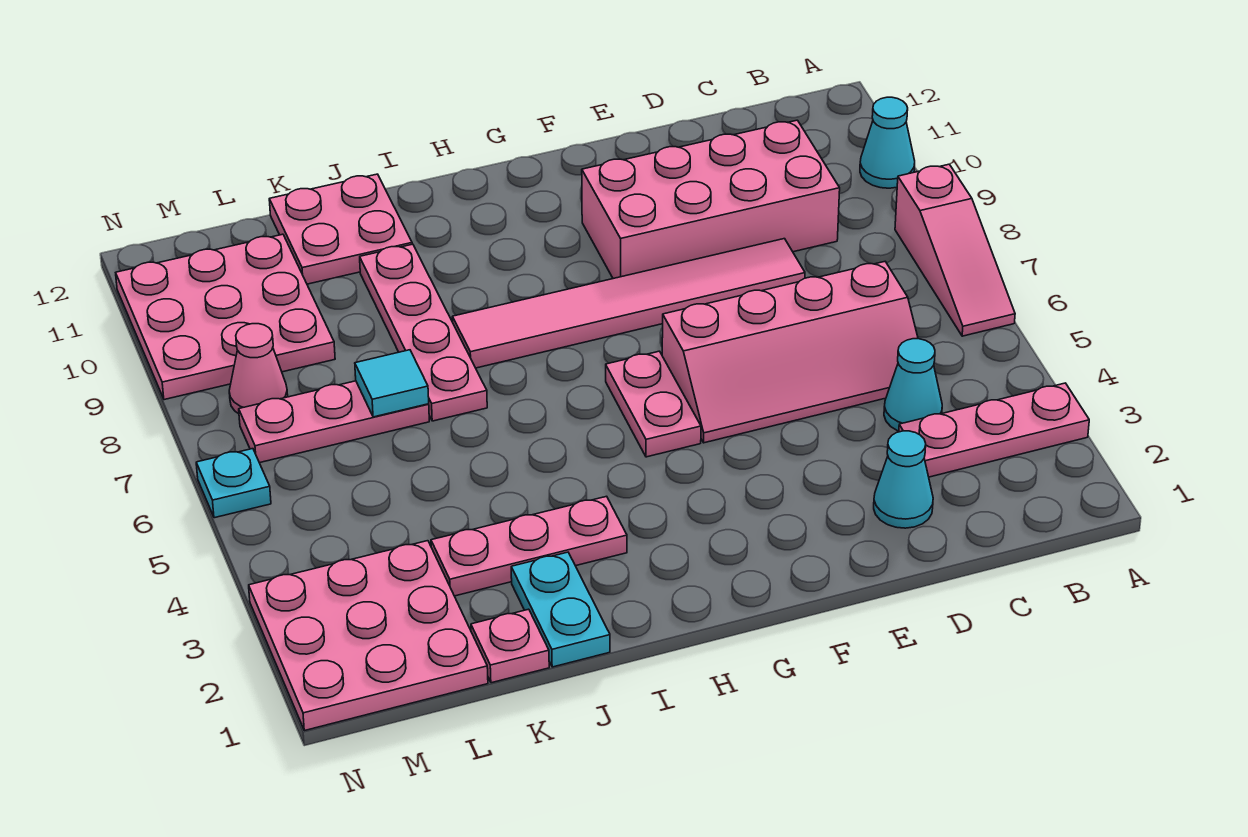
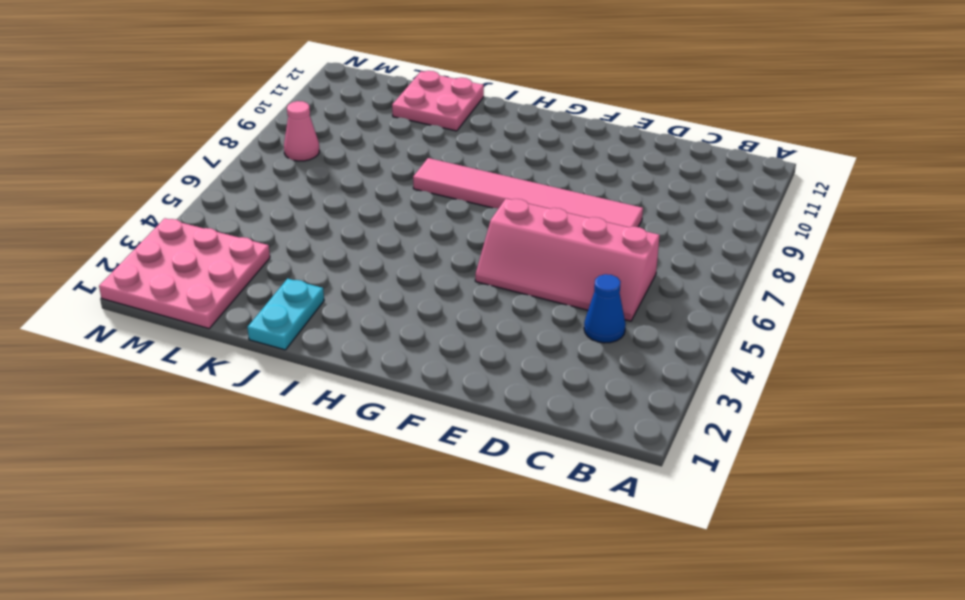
blue 1x1 cone [584,274,626,343] -> cyan 1x1 cone [884,339,942,431]
none -> pink 1x3 plate [899,383,1089,477]
none -> pink 1x3 slope [895,164,1015,336]
none -> cyan 1x1 cone [860,97,915,188]

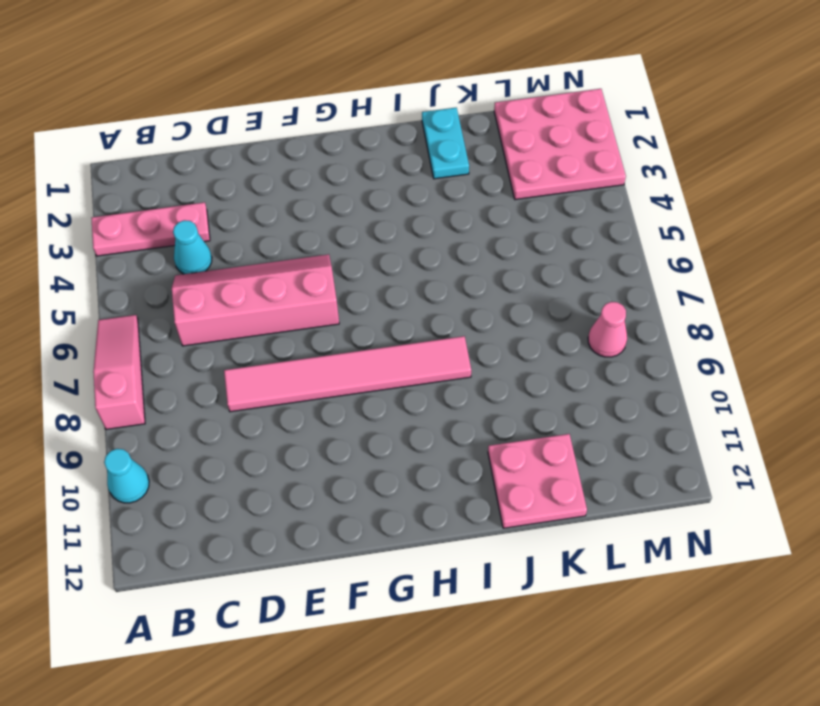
none -> pink 2x4 brick [582,120,840,279]
none -> cyan 1x1 cone [874,431,933,528]
none -> pink 1x2 plate [606,351,701,457]

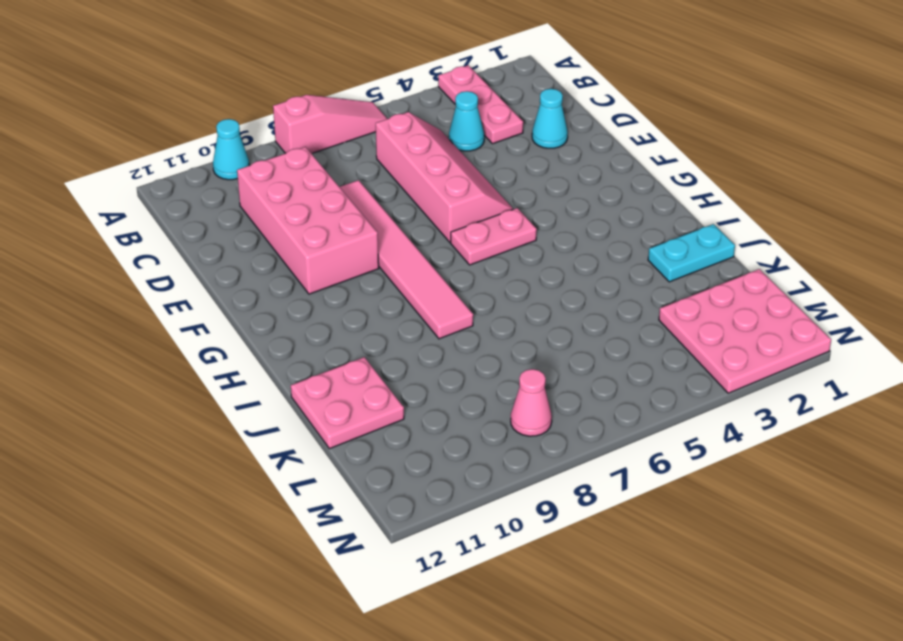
none -> pink 1x3 plate [431,496,627,596]
none -> pink 1x4 plate [360,244,487,421]
none -> pink 1x1 plate [471,609,549,683]

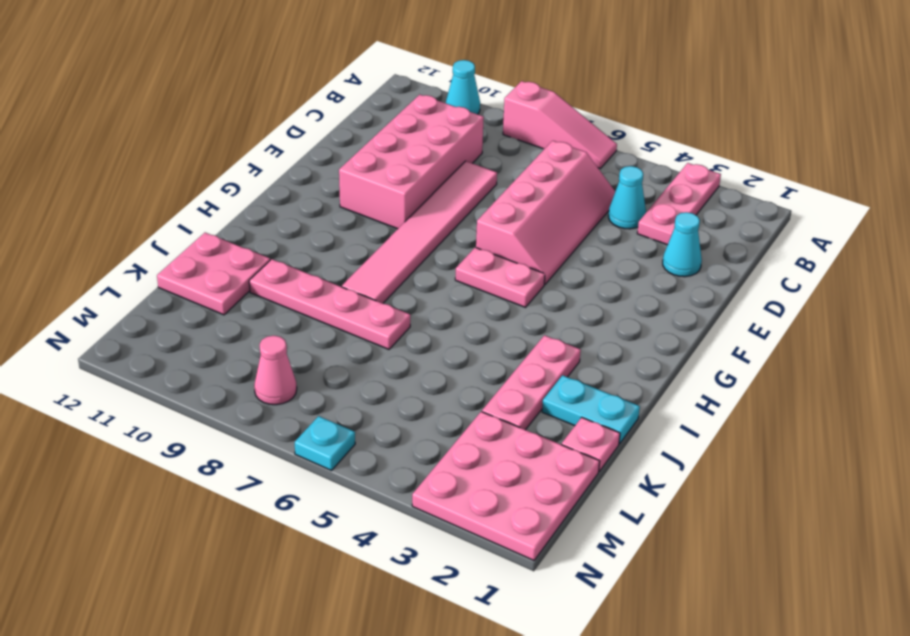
none -> pink 1x3 plate [239,381,429,463]
none -> pink 3x3 plate [116,234,335,400]
none -> cyan 1x1 tile [355,350,429,417]

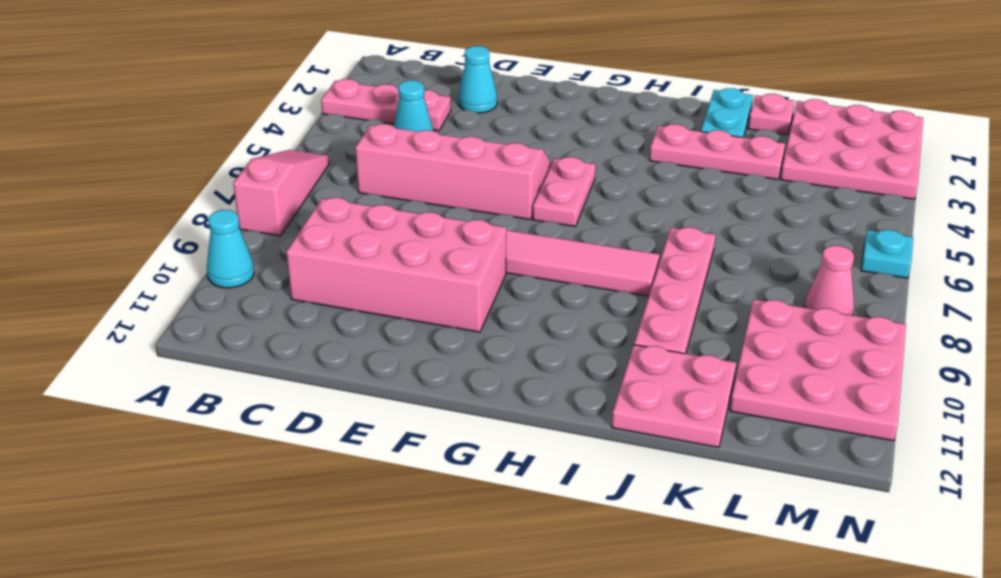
none -> pink 1x3 plate [239,381,429,463]
none -> cyan 1x1 tile [355,350,429,417]

